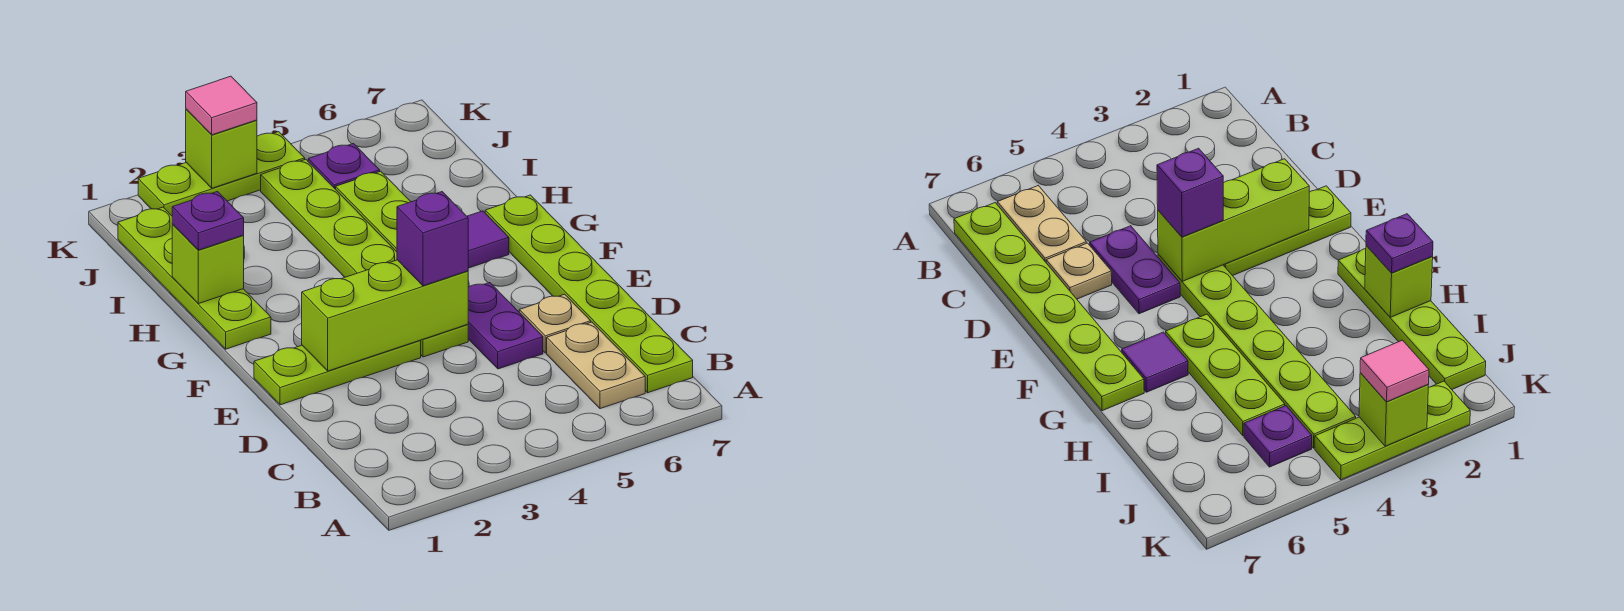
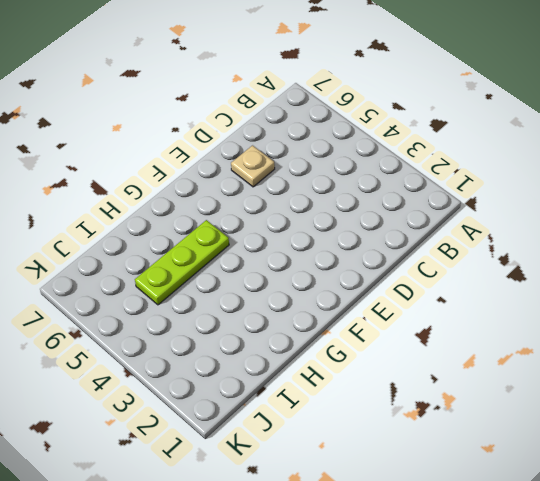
none -> tan 1x2 plate [547,322,645,409]
none -> lime 1x6 plate [485,195,693,393]
none -> purple 1x2 plate [468,283,543,369]

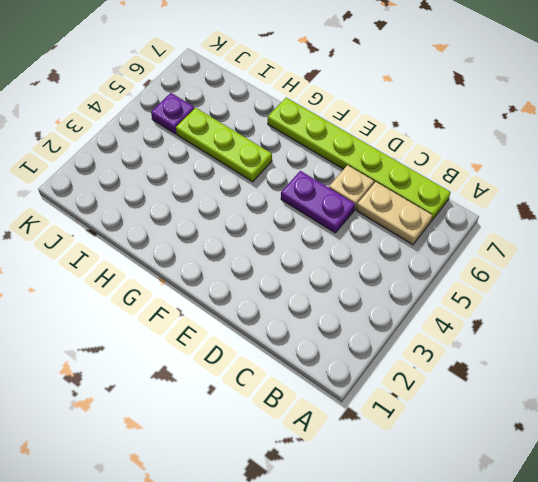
none -> lime 1x3 plate [254,341,421,405]
none -> lime 1x6 plate [261,159,468,357]
none -> lime 1x4 plate [118,207,271,349]

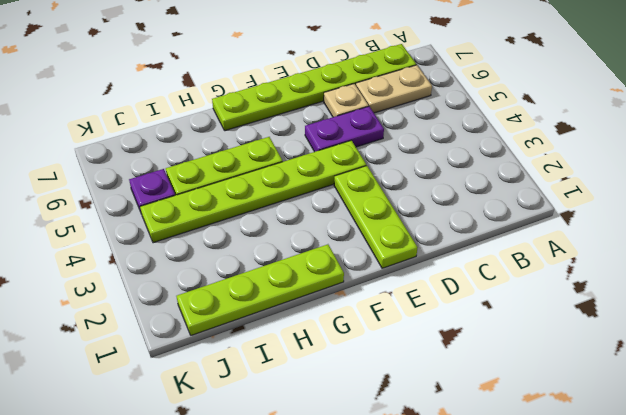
none -> purple 1x1 tile [467,211,509,268]
none -> lime 1x3 plate [138,132,305,216]
none -> lime 1x3 brick [302,260,468,371]

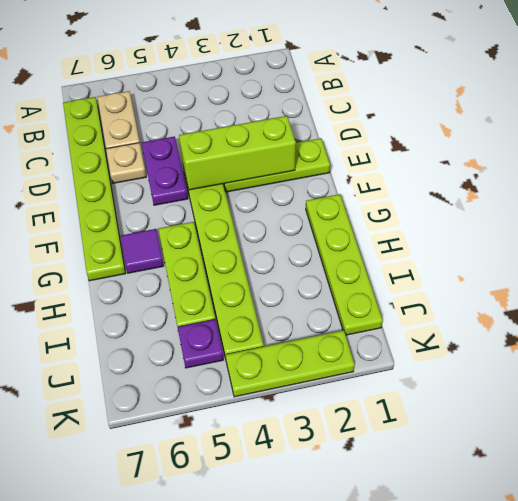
none -> lime 1x1 brick [172,225,244,304]
none -> lime 1x1 brick [186,109,257,188]
none -> purple 1x1 brick [397,192,468,286]

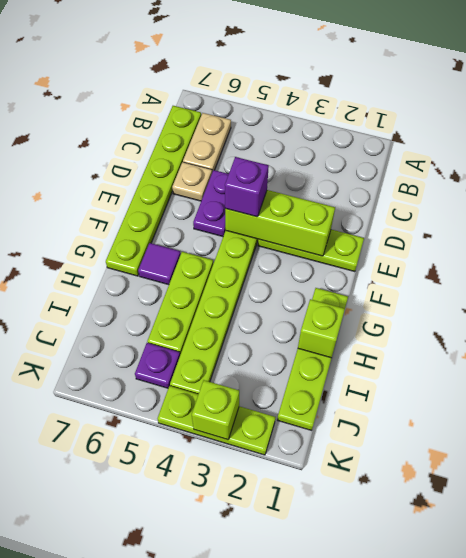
none -> purple 1x1 plate [172,192,244,250]
none -> pink 1x1 tile [186,76,257,135]

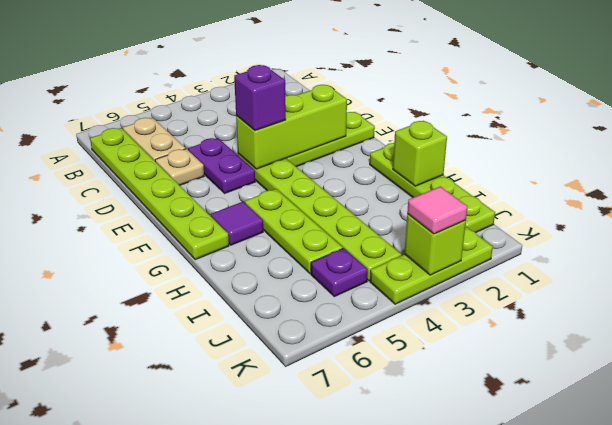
none -> purple 1x1 plate [172,192,244,250]

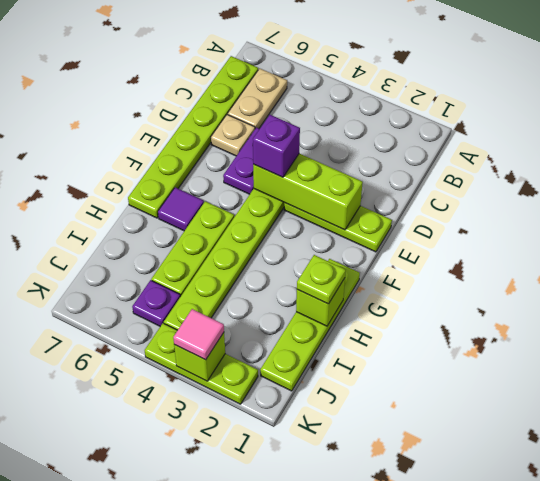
lime 1x1 plate [297,255,346,304] -> purple 1x1 plate [172,192,244,250]

